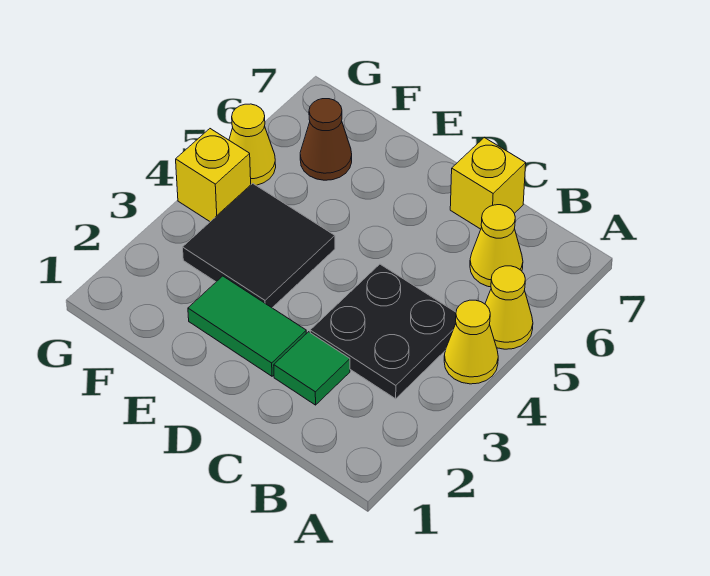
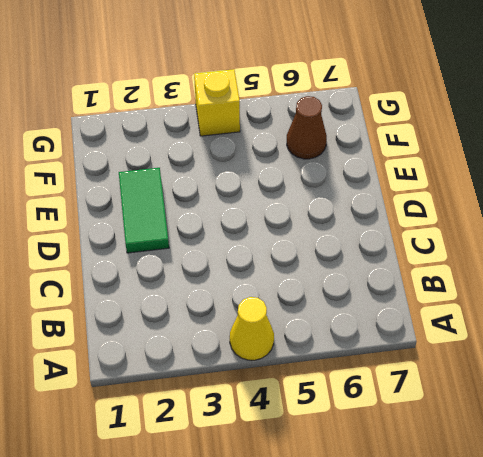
none -> yellow 1x1 cone [485,266,533,349]
none -> black 2x2 plate [310,264,456,399]

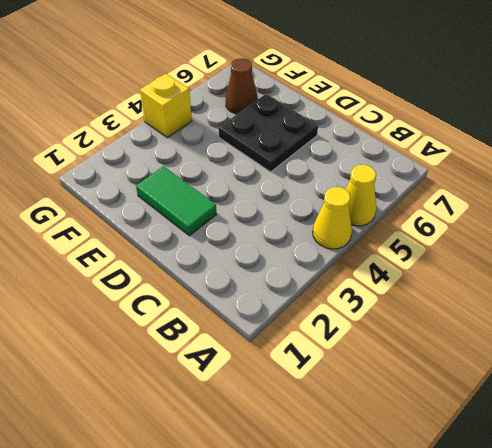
black 2x2 plate [219,94,318,172] -> black 2x2 plate moved to [310,264,456,399]
none -> yellow 1x1 cone [470,205,523,287]
none -> green 1x1 tile [274,332,350,405]

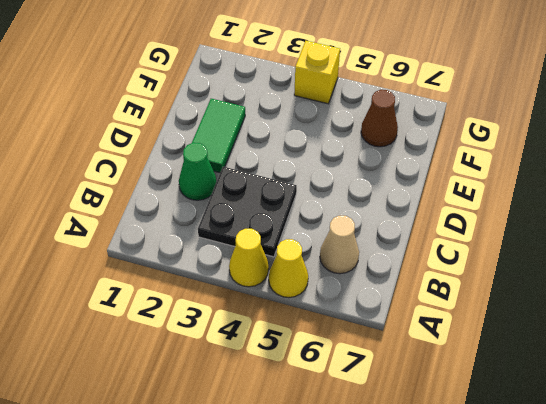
tan 1x1 cone [320,216,359,274] -> yellow 1x1 cone [470,205,523,287]
green 1x1 cone [179,143,216,200] -> green 1x1 tile [274,332,350,405]
none -> yellow 1x1 brick [450,138,526,229]
none -> black 2x2 tile [183,183,335,308]

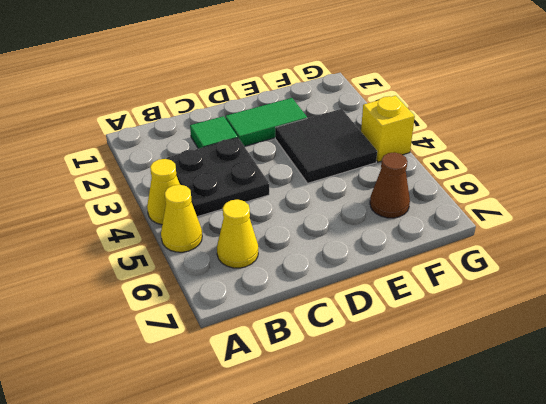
none -> yellow 1x1 brick [450,138,526,229]
none -> yellow 1x1 cone [229,104,276,185]

